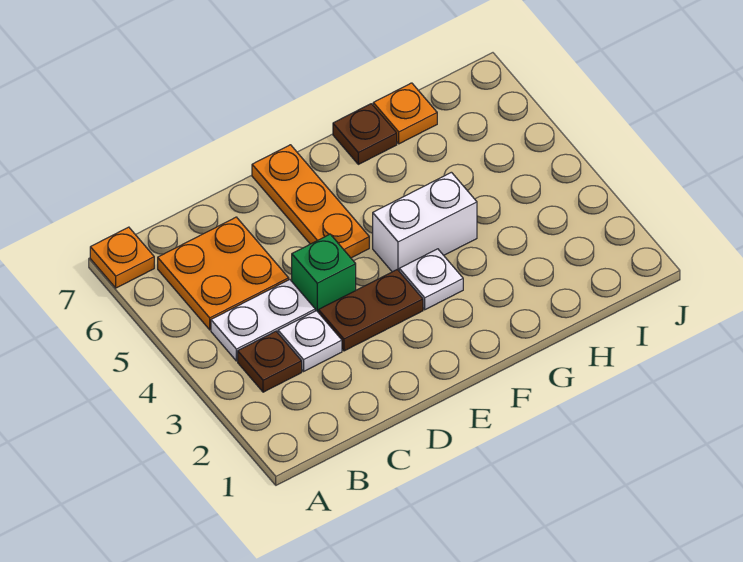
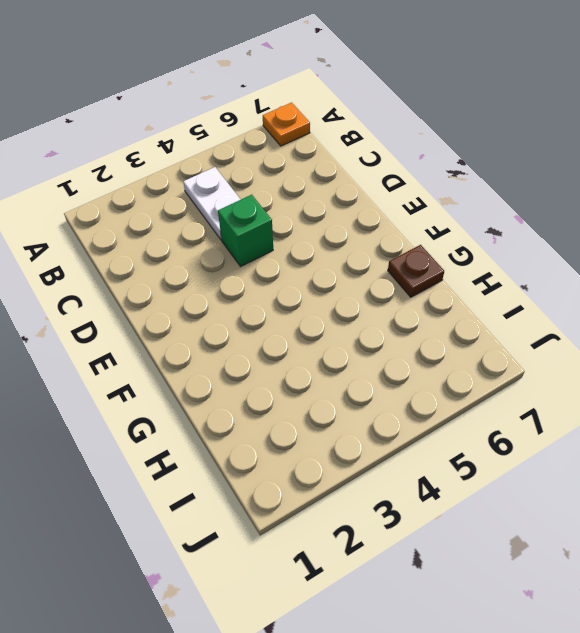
none -> brown 1x1 plate [238,331,302,392]
none -> orange 2x2 plate [158,217,289,330]
none -> white 1x1 plate [278,311,342,371]

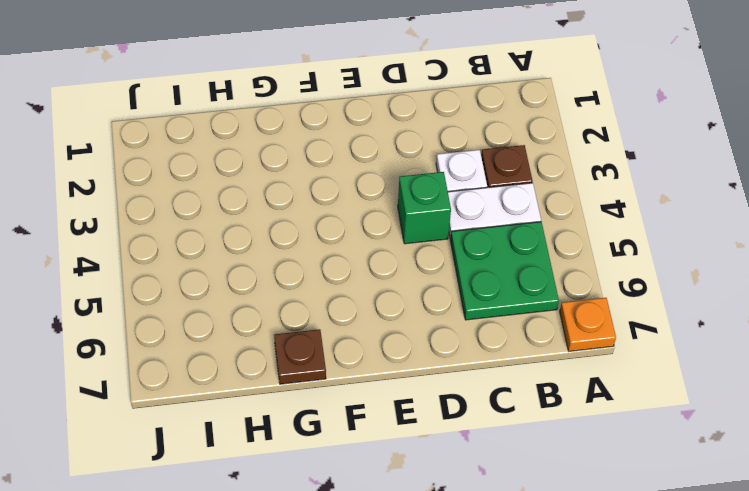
green 2x2 plate [450,222,559,320] -> orange 2x2 plate [158,217,289,330]
none -> brown 1x2 plate [319,269,423,351]
none -> orange 1x3 plate [252,145,369,258]
none -> white 1x1 plate [399,249,463,310]

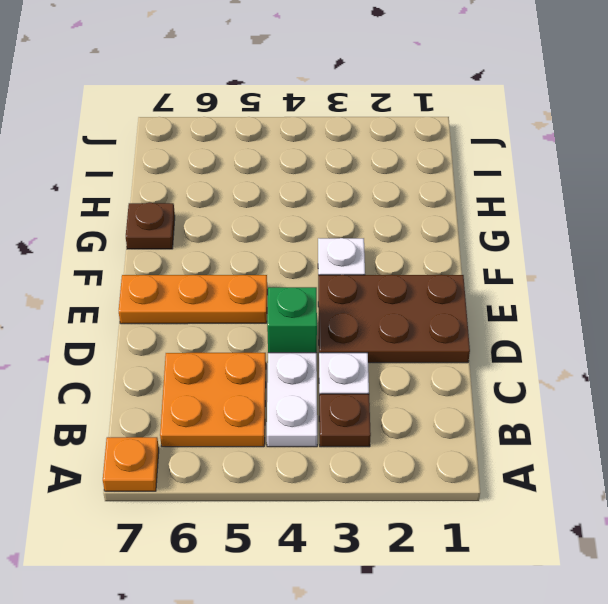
brown 2x3 plate [318,275,470,363] -> brown 1x2 plate [319,269,423,351]
none -> white 1x2 brick [373,172,477,272]
none -> orange 1x1 plate [373,83,437,144]

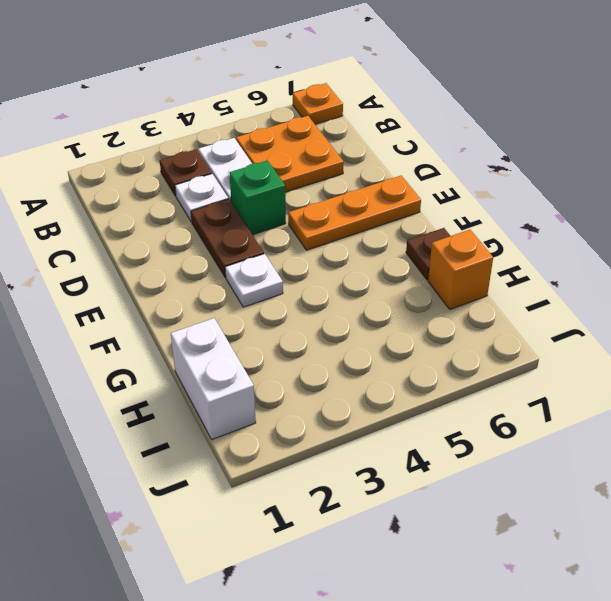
white 1x2 brick [171,318,256,439] -> white 1x2 brick moved to [373,172,477,272]
orange 1x1 brick [428,230,493,309] -> orange 1x1 plate [373,83,437,144]

